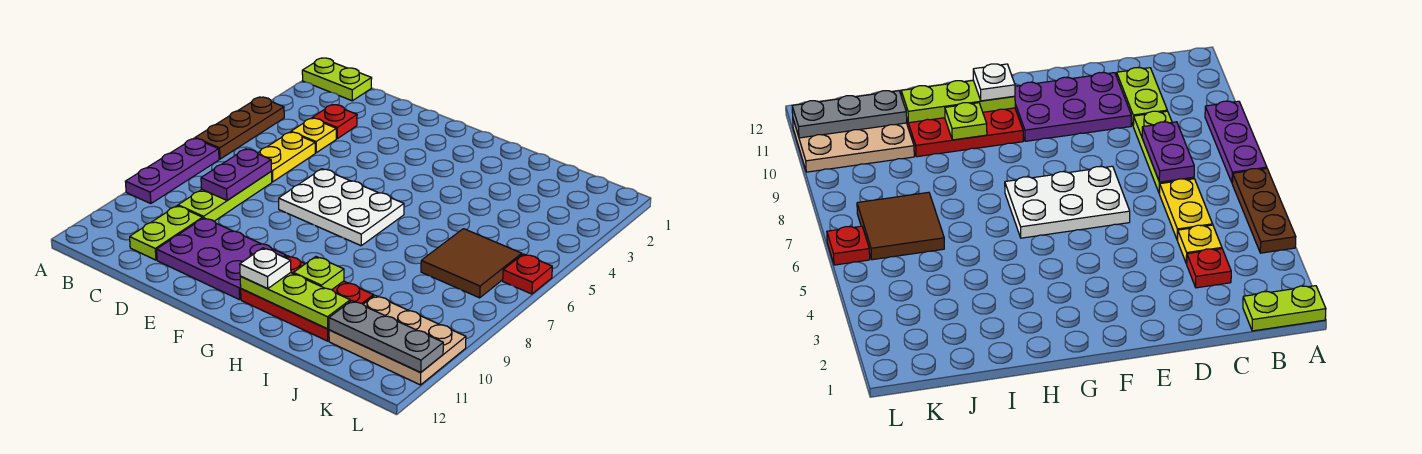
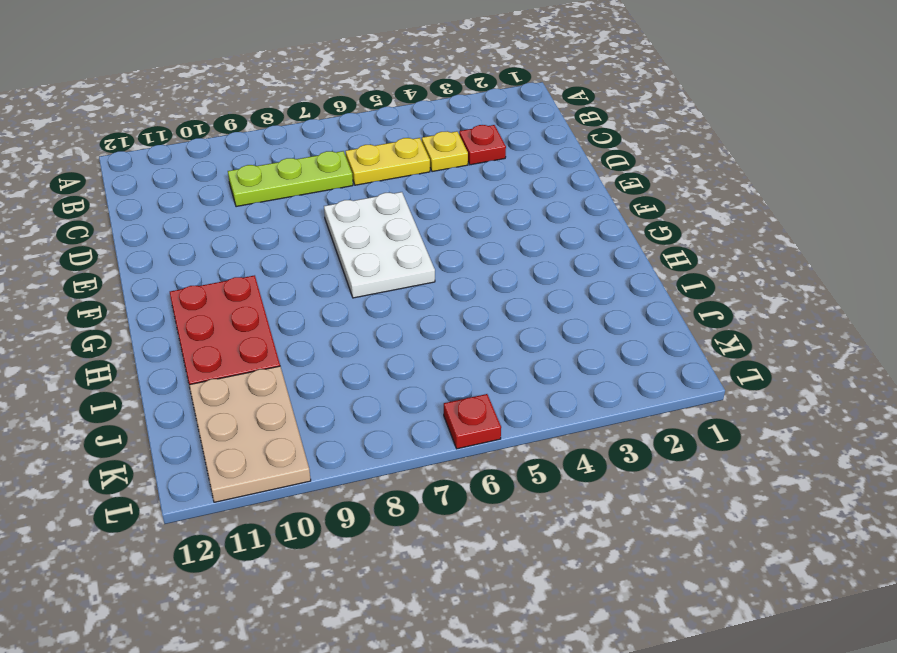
none -> lime 1x2 plate [302,58,372,101]
none -> brown 1x3 plate [195,97,284,159]
none -> purple 1x3 plate [125,138,219,204]

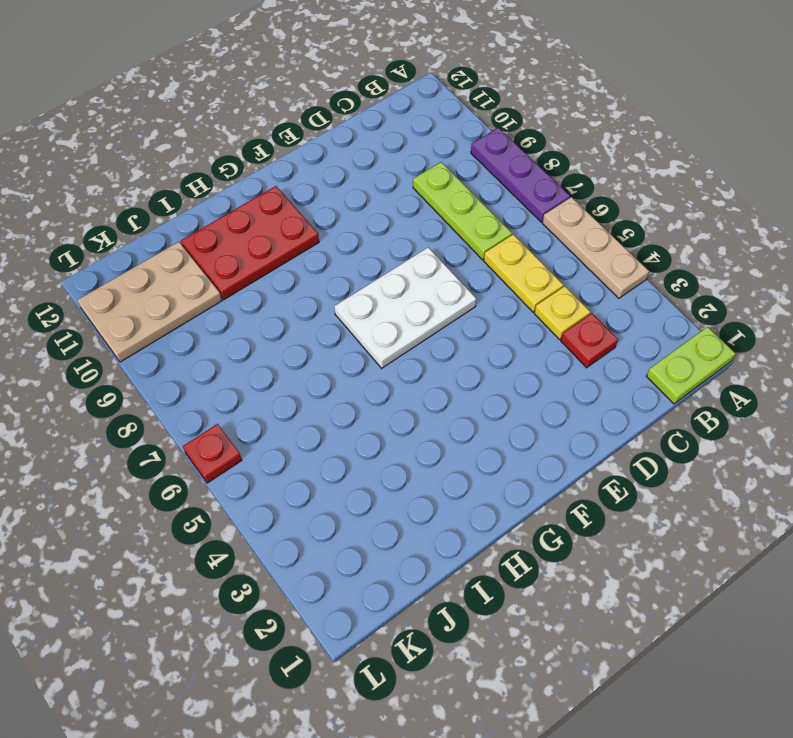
tan 1x3 plate [542,197,649,298] -> brown 1x3 plate [195,97,284,159]
none -> lime 1x2 plate [130,206,203,260]
none -> purple 2x3 plate [157,218,286,300]
none -> brown 2x2 tile [421,229,522,298]

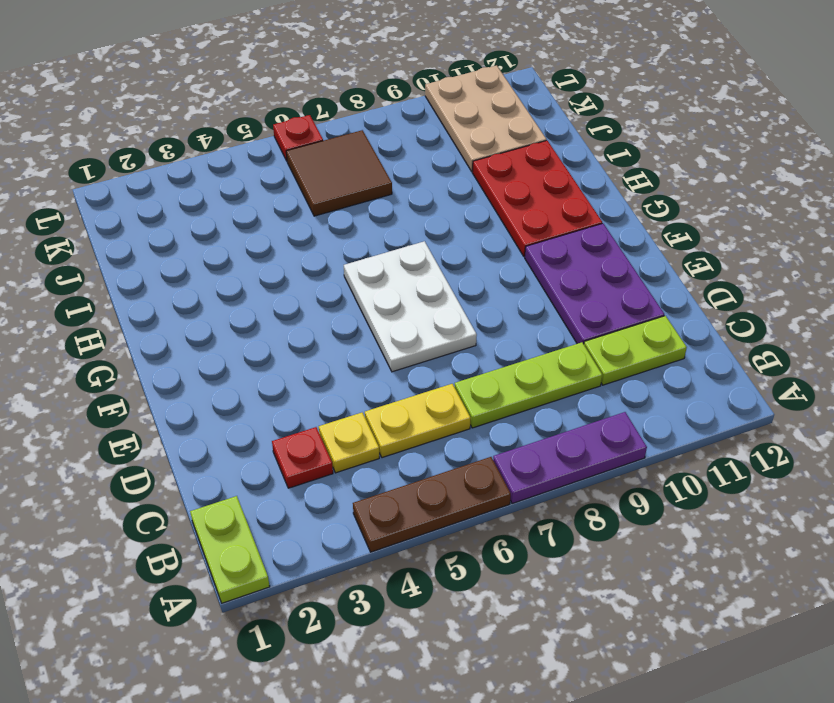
none -> purple 1x2 plate [201,149,271,200]
none -> lime 1x3 plate [240,273,350,329]
none -> lime 1x1 plate [293,257,344,290]

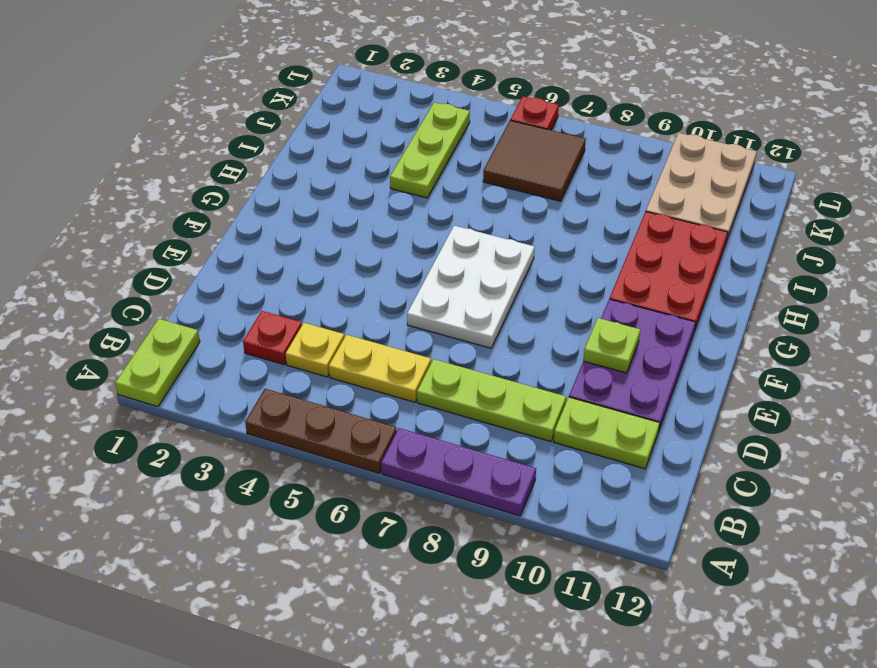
lime 1x1 plate [583,318,640,373] -> lime 1x1 plate moved to [293,257,344,290]
lime 1x3 plate [390,102,470,198] -> lime 1x3 plate moved to [240,273,350,329]
none -> purple 1x2 plate [201,149,271,200]
none -> grey 1x3 plate [329,301,443,372]
none -> white 1x1 plate [240,248,291,289]

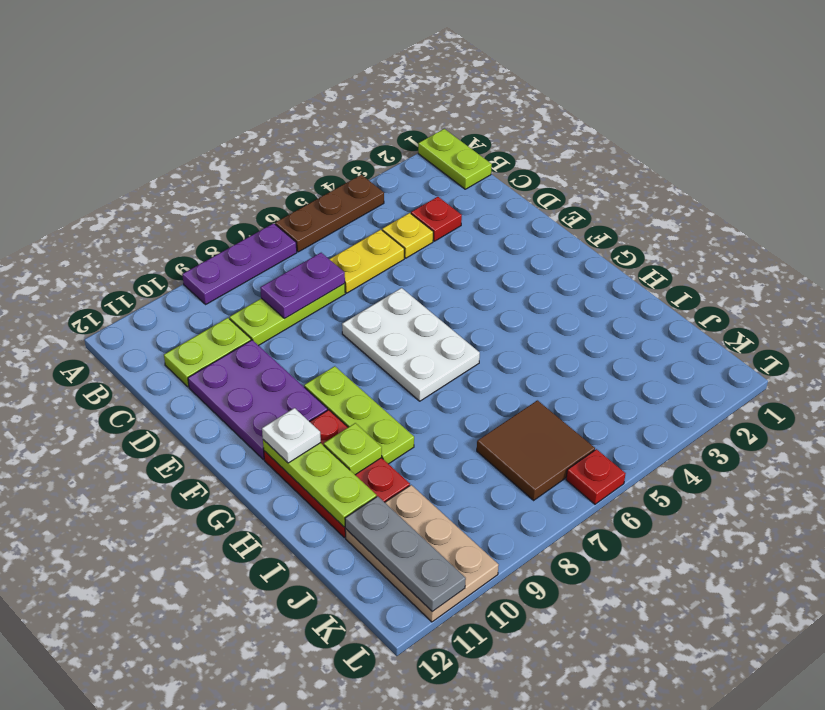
lime 1x3 plate [304,366,414,464] -> none

